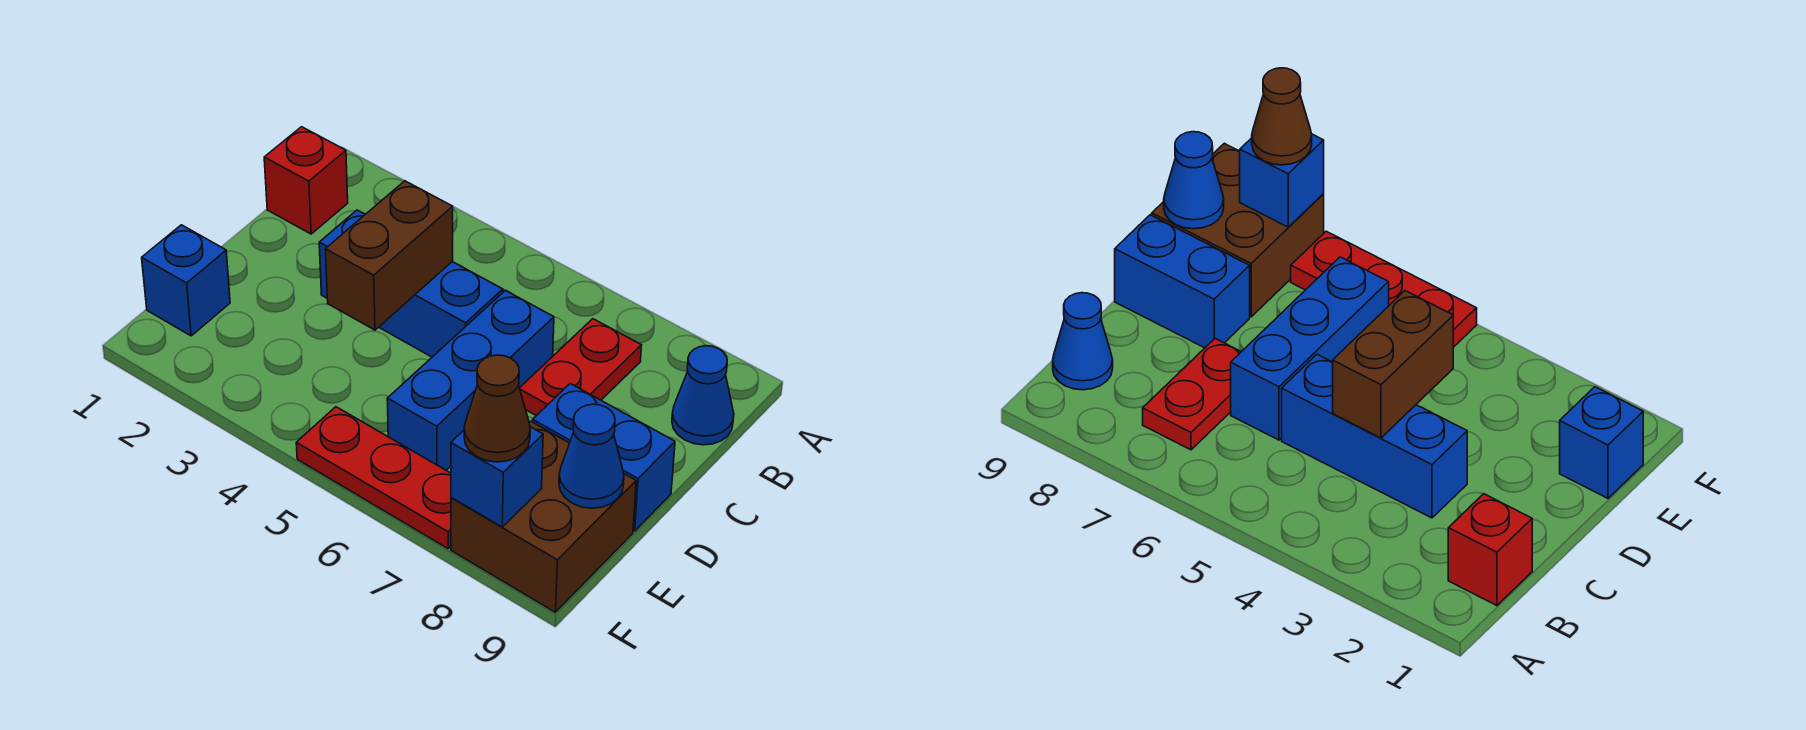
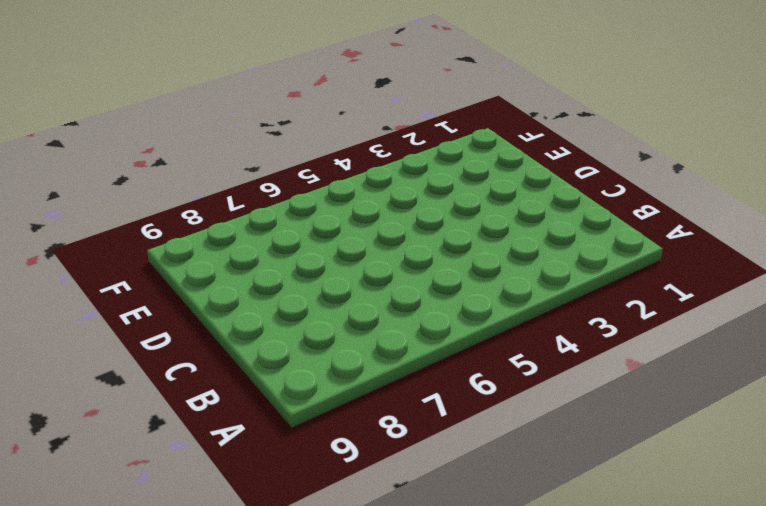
none -> red 1x1 brick [264,127,348,234]
none -> red 1x2 plate [520,319,642,416]
none -> blue 1x1 cone [672,346,734,445]

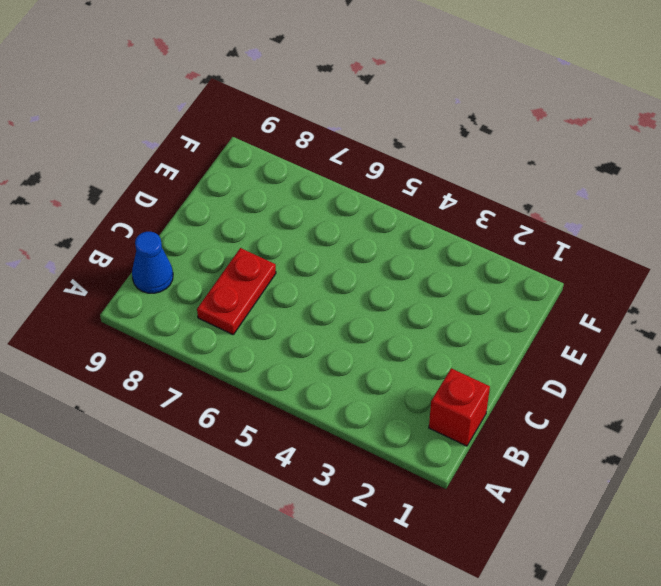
none -> blue 1x3 brick [319,210,503,357]
none -> blue 1x3 brick [387,290,554,470]
none -> blue 1x2 brick [533,384,675,531]

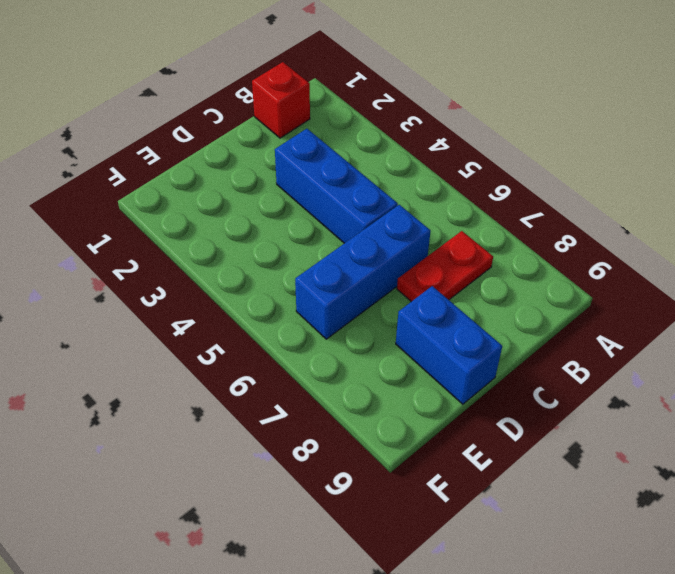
none -> blue 1x1 cone [672,346,734,445]
none -> blue 1x1 brick [142,225,230,336]
none -> brown 2x2 brick [451,421,636,612]

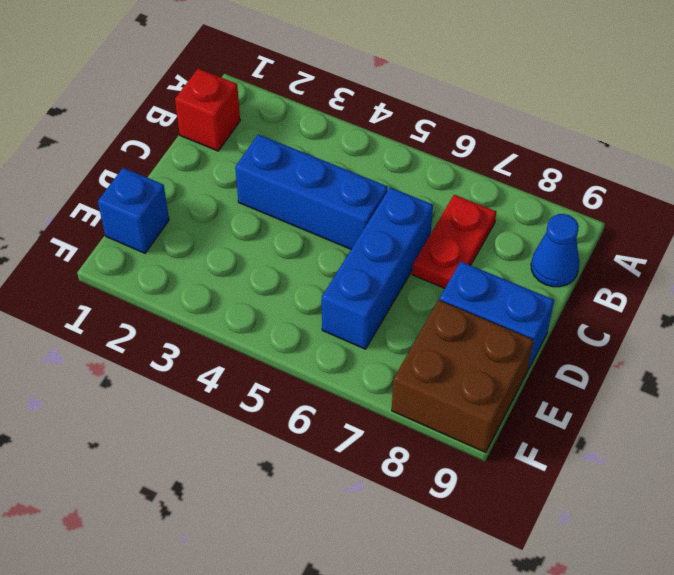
none -> red 1x3 plate [296,407,451,548]
none -> brown 1x2 brick [325,181,453,330]
none -> blue 1x1 cone [559,404,624,508]

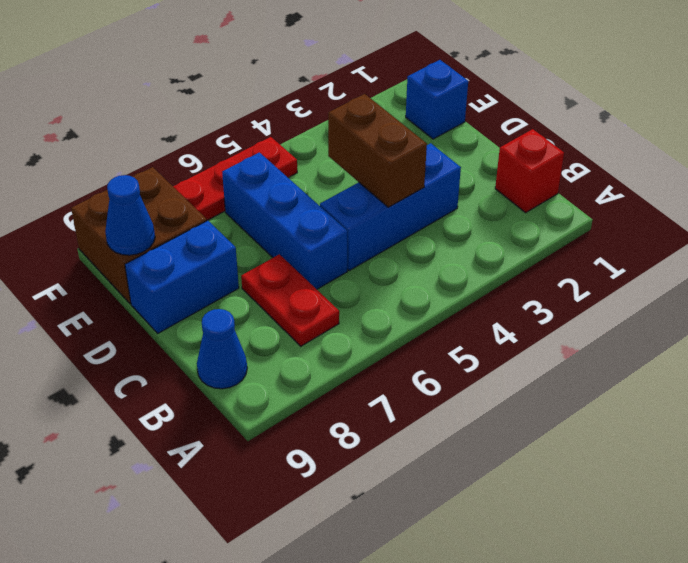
none -> blue 1x1 brick [451,427,543,527]
none -> brown 1x1 cone [464,355,530,462]

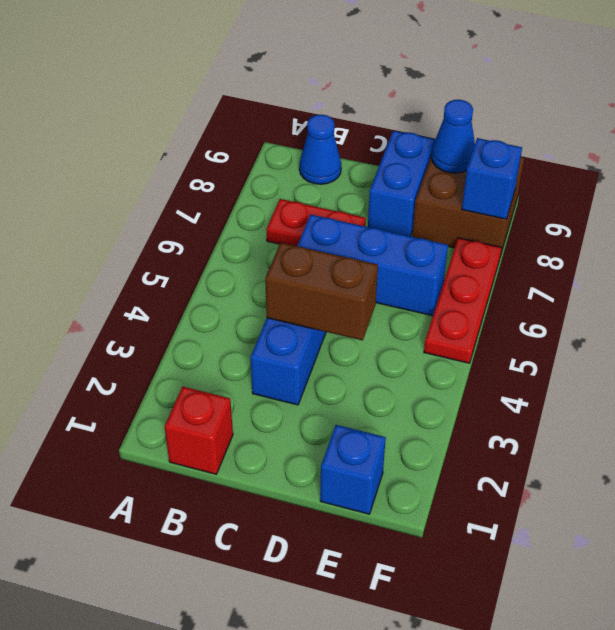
none -> brown 1x1 cone [464,355,530,462]

